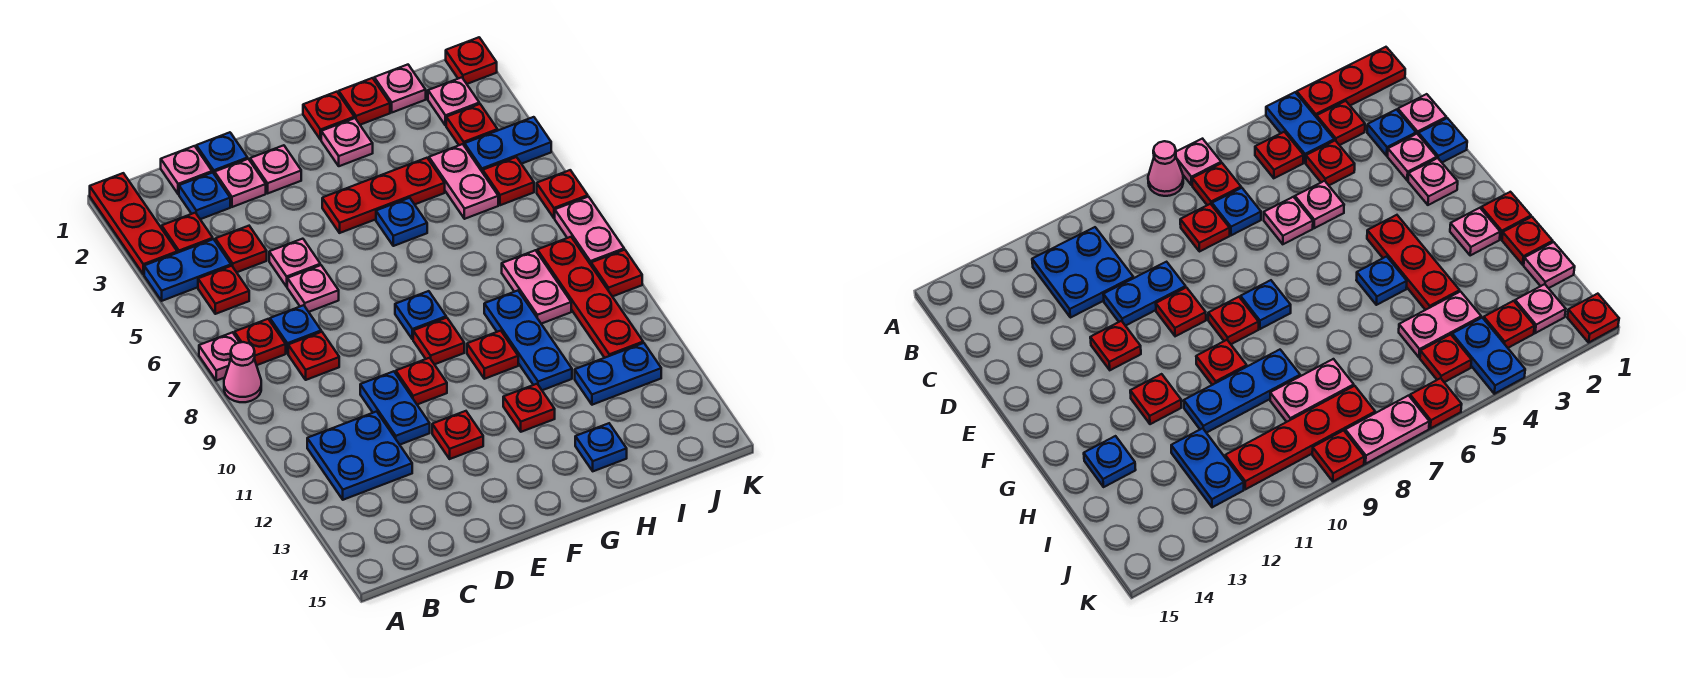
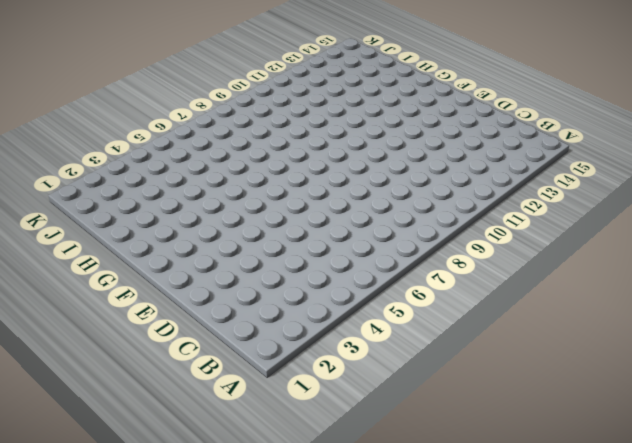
none -> red 1x3 plate [90,173,177,274]
none -> blue 1x2 plate [144,239,231,301]
none -> pink 1x1 plate [199,332,240,381]
none -> pink 1x1 cone [224,342,261,402]

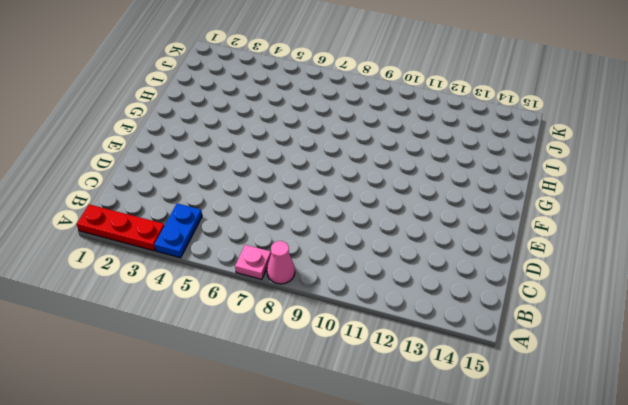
none -> red 1x1 plate [162,213,213,253]
none -> red 1x1 plate [198,266,249,314]
none -> red 1x1 plate [234,319,286,365]
none -> blue 2x2 plate [307,412,412,500]

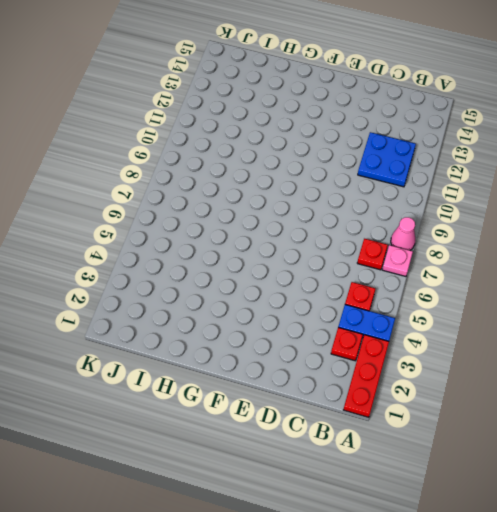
none -> pink 1x1 plate [161,146,212,194]
none -> blue 1x1 plate [179,172,230,219]
none -> red 1x1 plate [215,226,267,272]
none -> blue 1x1 plate [270,305,321,353]

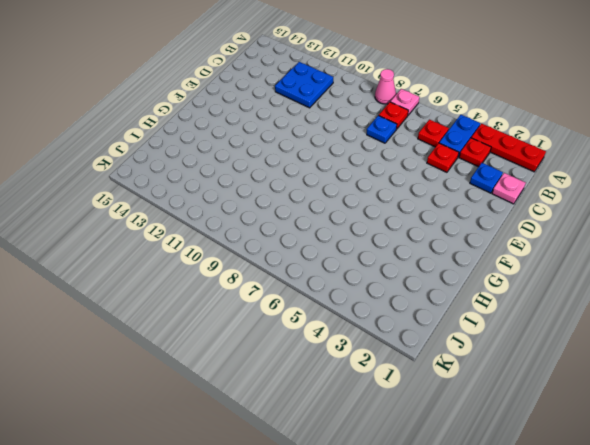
none -> red 1x1 plate [288,332,339,380]
none -> blue 1x1 plate [196,132,248,175]
none -> pink 1x1 plate [215,159,266,207]
none -> pink 1x1 plate [269,239,320,287]

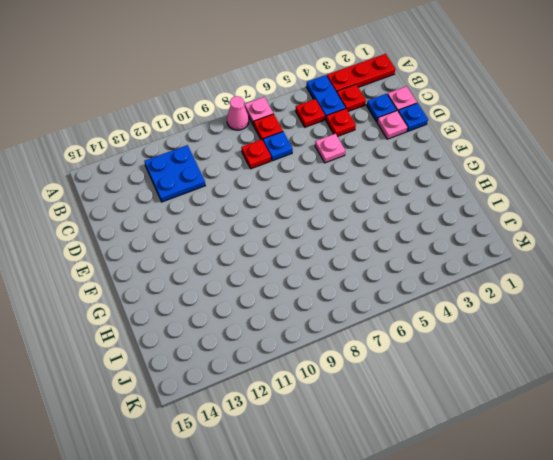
none -> pink 1x1 plate [287,265,339,312]
none -> blue 1x2 plate [360,371,430,445]
none -> pink 1x1 plate [250,145,301,193]
none -> red 1x1 plate [396,358,447,405]

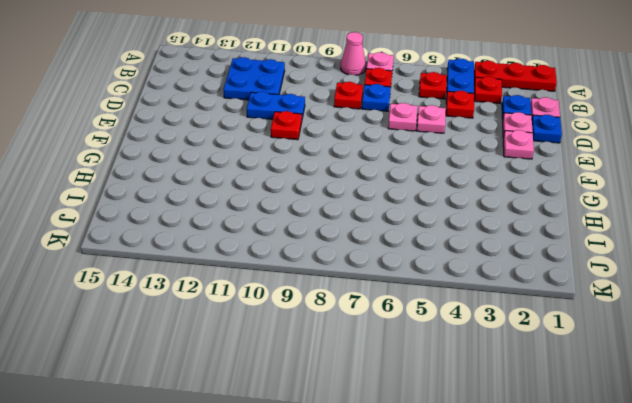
none -> red 1x1 plate [432,411,483,459]
none -> red 1x3 plate [322,158,445,233]
none -> blue 1x1 plate [395,291,446,339]
none -> red 1x1 plate [413,318,464,364]

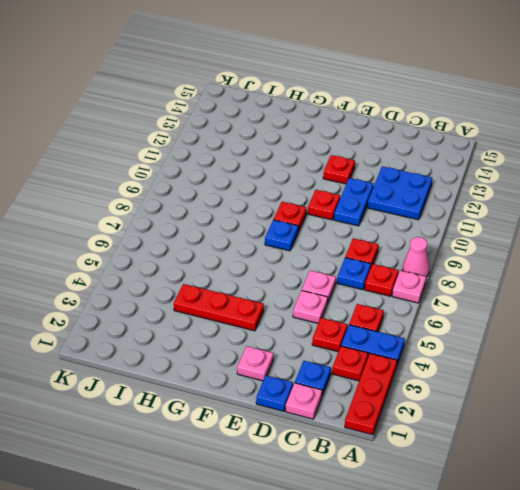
none -> pink 1x1 plate [215,159,266,207]
none -> red 1x1 plate [303,92,354,140]
none -> pink 1x1 plate [321,118,373,166]
none -> blue 1x1 plate [376,198,427,246]

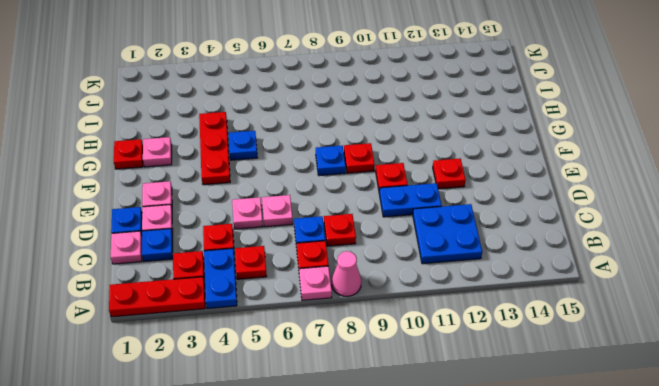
none -> red 1x1 plate [467,331,518,379]
none -> red 1x1 plate [503,384,555,432]
none -> red 1x1 plate [339,78,390,125]
none -> blue 1x3 plate [484,291,572,390]

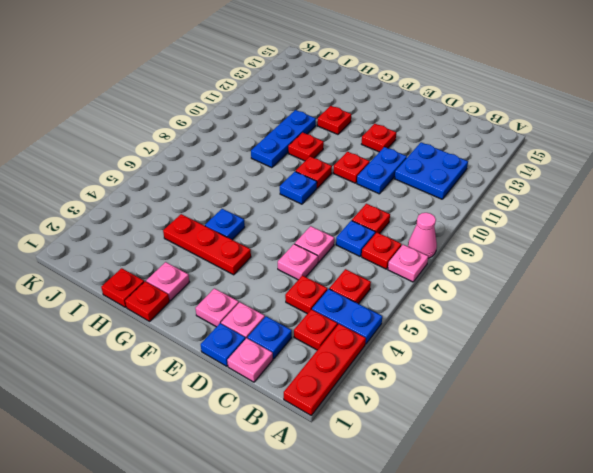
none -> blue 1x1 plate [575,423,627,471]
none -> pink 1x1 plate [374,65,426,112]
none -> pink 1x2 plate [429,144,498,219]
none -> pink 1x2 plate [502,250,571,324]

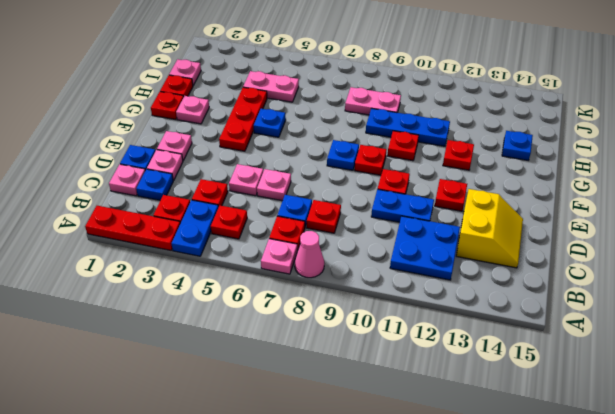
yellow 2x2 slope [456,189,523,268] -> none
none -> blue 1x2 plate [575,343,661,405]
none -> pink 1x1 plate [428,77,479,126]
none -> red 1x1 plate [446,104,498,146]
none -> blue 1x2 plate [465,117,551,172]

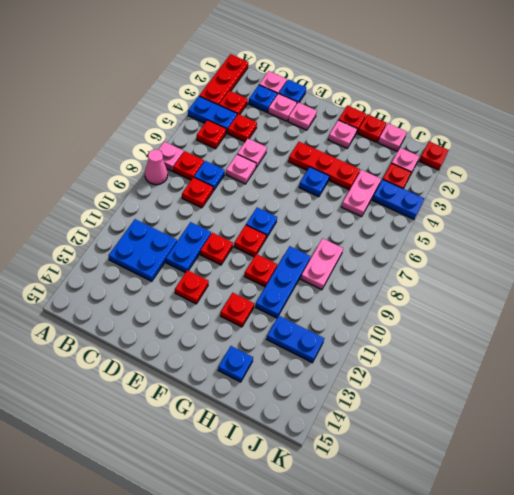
none -> red 1x1 plate [483,157,534,205]
none -> red 1x4 plate [537,237,643,358]
none -> red 1x1 plate [537,170,588,218]
none -> pink 1x2 plate [555,197,624,265]

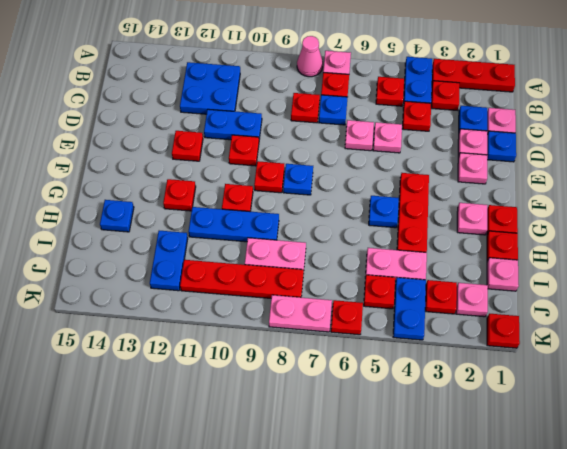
none -> red 1x1 plate [591,250,642,297]

